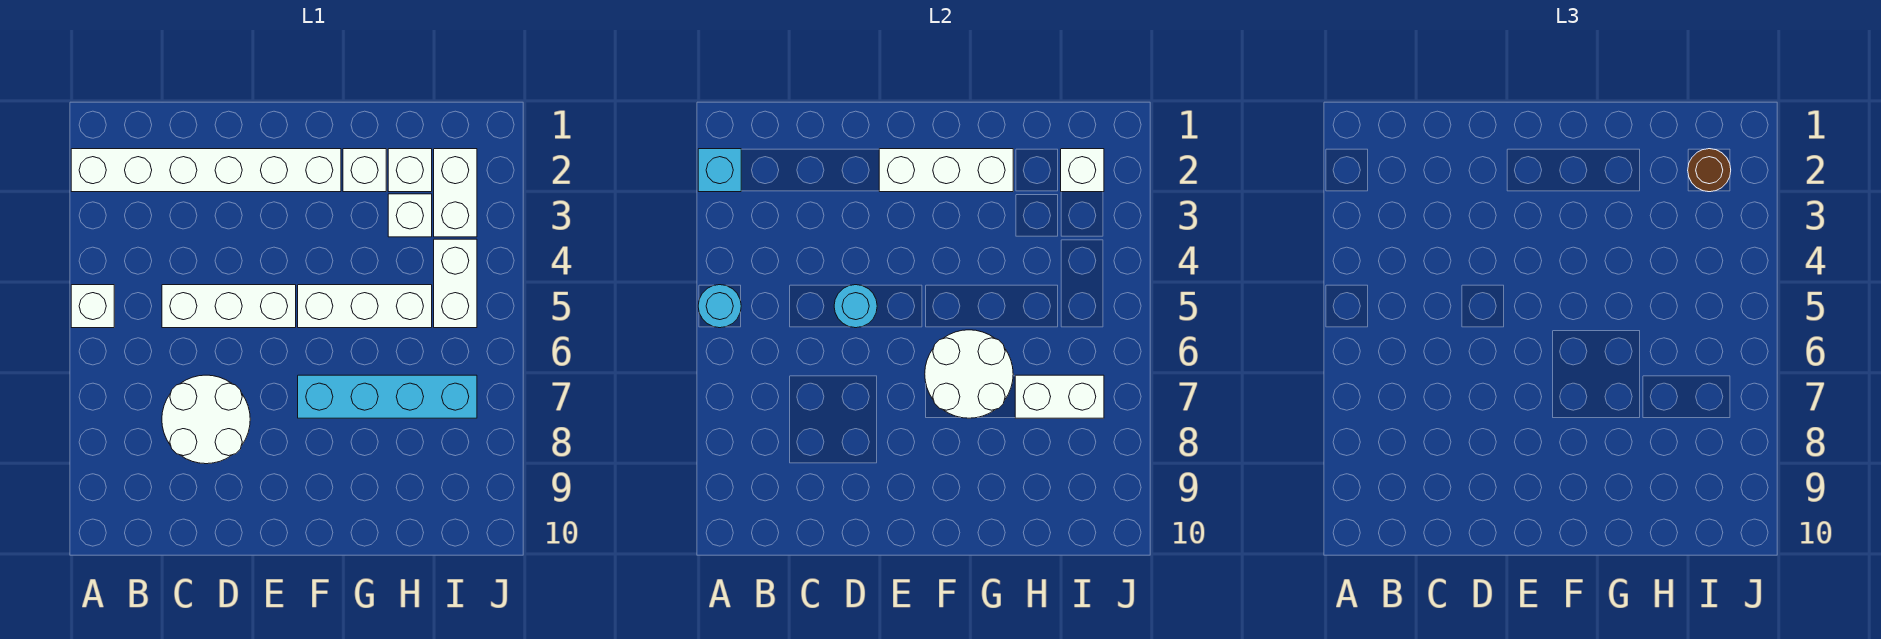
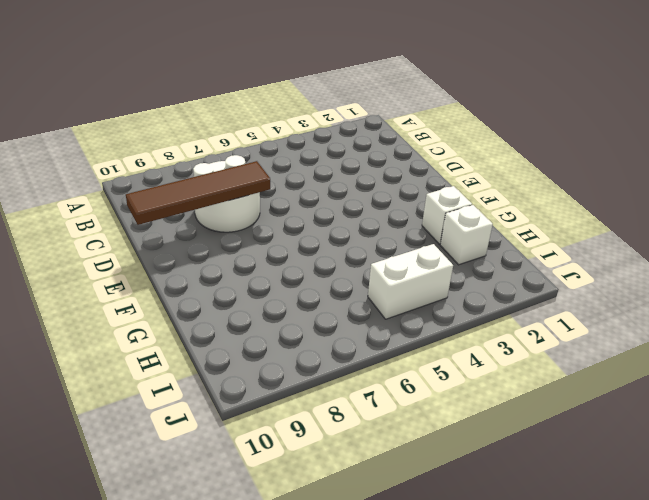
brown 1x4 tile [126,161,270,225] -> none
none -> white 1x6 brick [71,149,341,192]
none -> white 1x1 brick [71,285,114,328]
none -> white 1x3 brick [162,285,296,328]

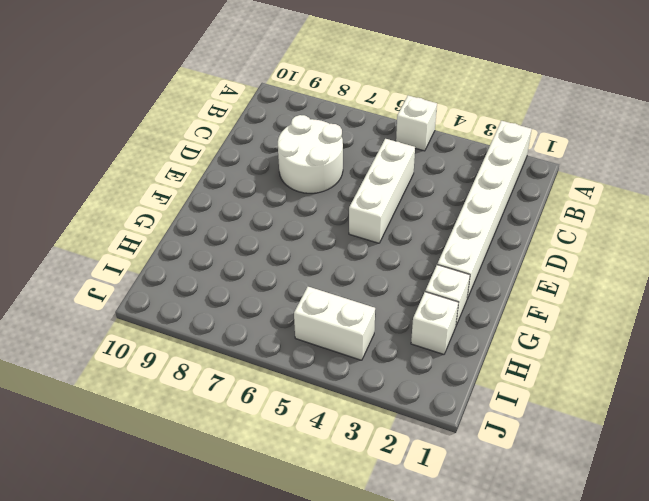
none -> white 1x3 brick [298,285,432,328]
none -> cyan 1x4 brick [298,375,477,418]
none -> white 1x1 brick [388,194,432,237]

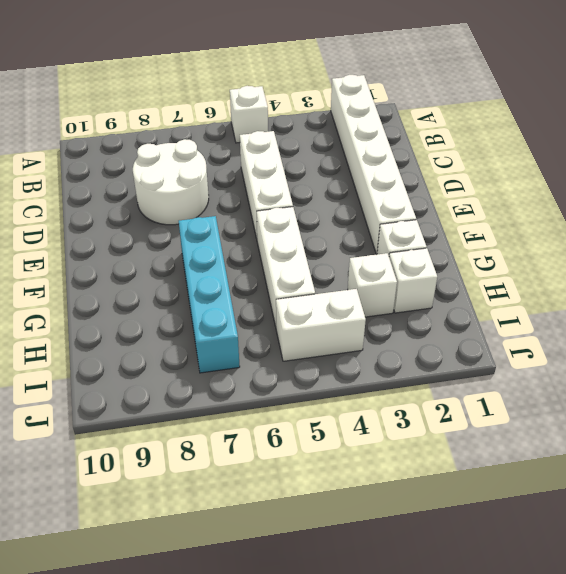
none -> white 1x2 brick [434,149,477,237]
none -> cyan 1x1 brick [698,149,741,192]
none -> cyan 1x1 round brick [698,285,741,328]

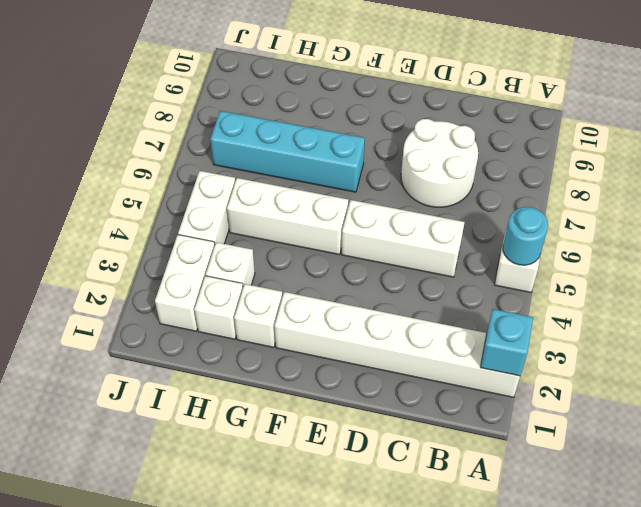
none -> cyan 1x1 round brick [834,285,877,328]
none -> white 1x3 brick [879,149,1013,192]
none -> white 2x2 round brick [925,330,1013,418]

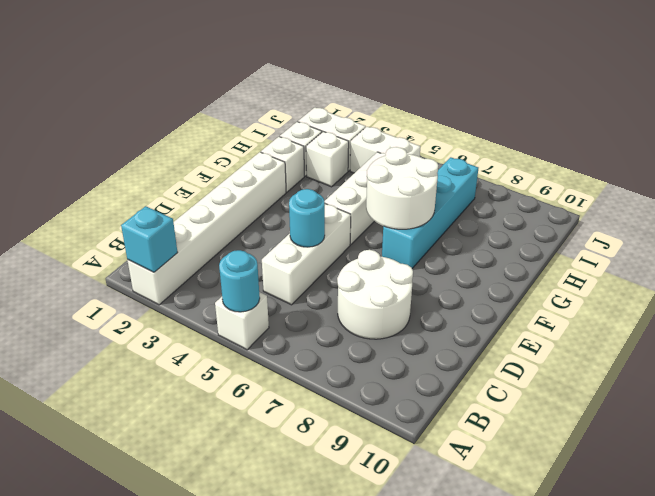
none -> white 1x3 brick [879,149,1013,192]
none -> white 1x2 brick [1015,375,1104,418]
none -> white 1x1 brick [1061,149,1104,192]

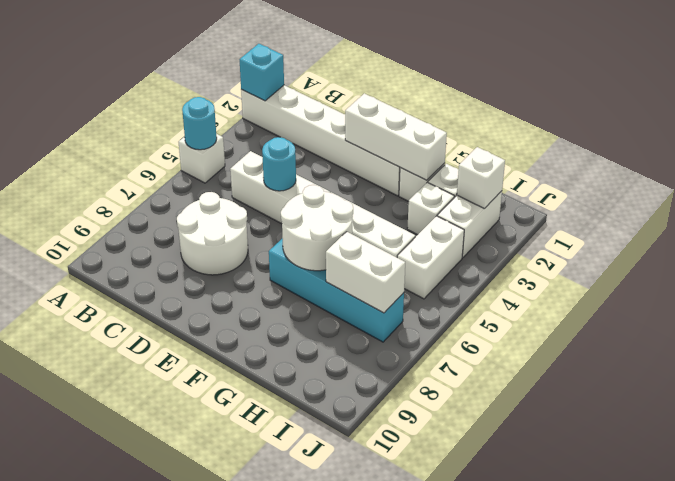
none -> brown 1x1 round brick [1688,149,1731,192]

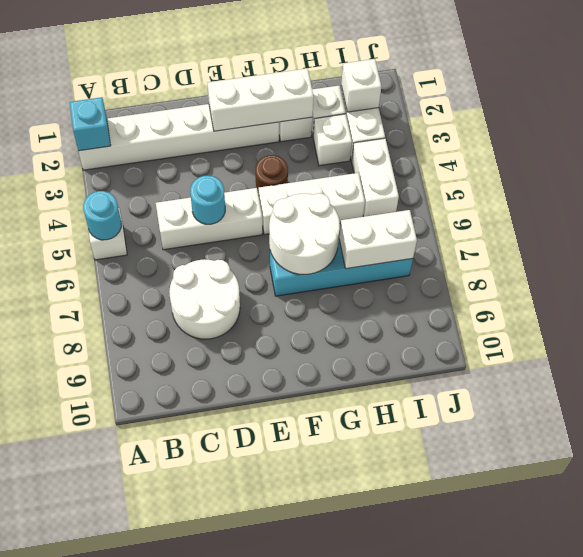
brown 1x1 round brick [256,155,288,196] -> brown 1x1 round brick moved to [1688,149,1731,192]

